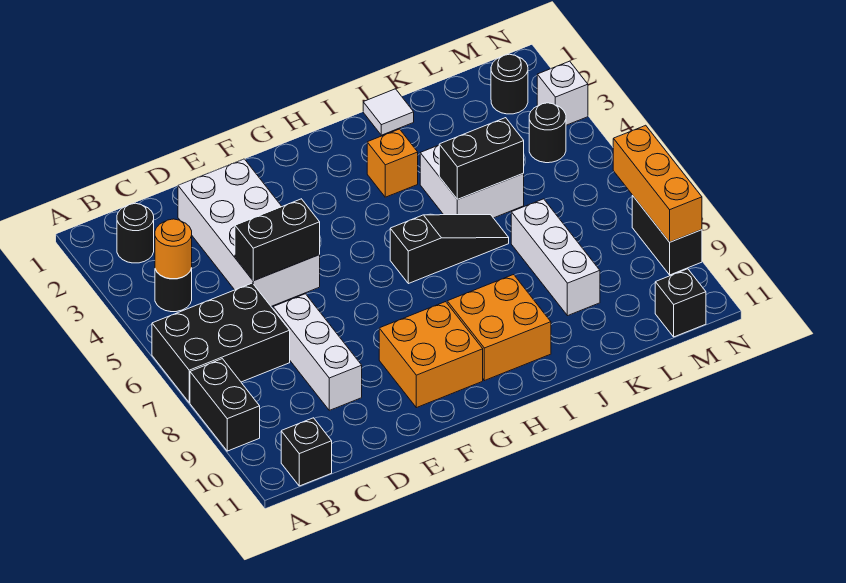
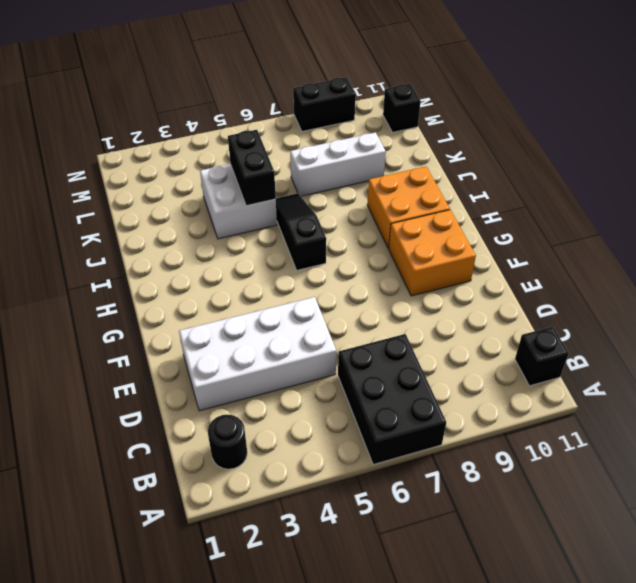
none -> black 1x2 brick [190,359,260,451]
none -> black 1x1 round brick [155,268,192,312]
none -> white 1x3 brick [273,294,362,410]

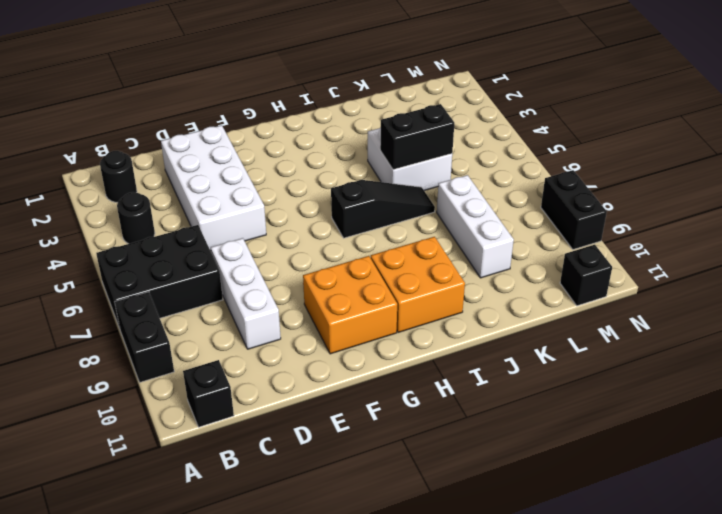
none -> orange 1x1 brick [367,129,418,197]
none -> white 1x1 tile [363,89,414,135]
none -> black 1x1 round brick [491,54,528,114]

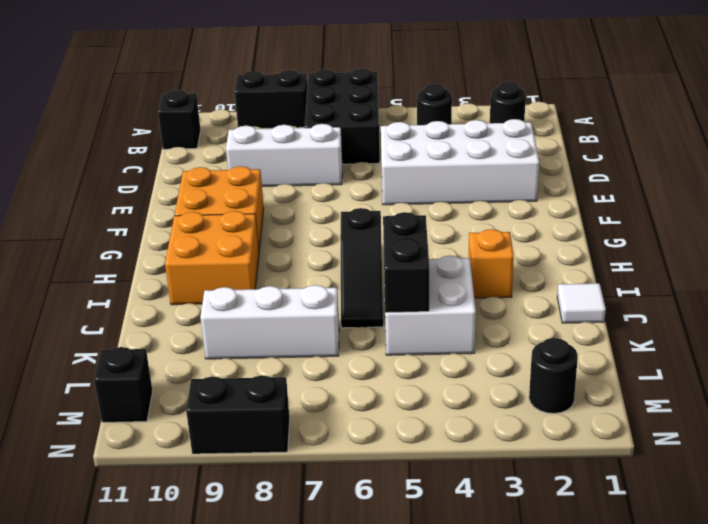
none -> black 1x1 round brick [529,103,566,163]
none -> white 1x1 brick [537,61,588,125]
none -> orange 1x1 round brick [155,219,192,279]

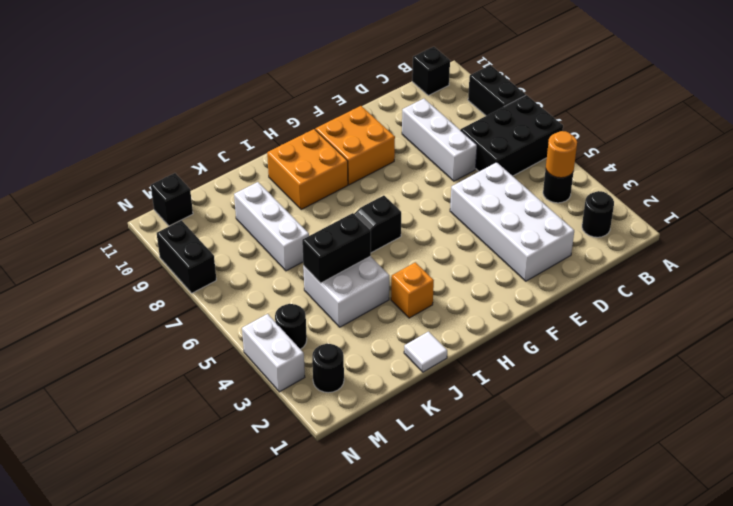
white 1x2 brick [242,314,305,392] -> white 1x1 brick [537,61,588,125]
none -> black 1x2 brick [235,199,320,281]
none -> orange 1x3 brick [613,125,702,242]

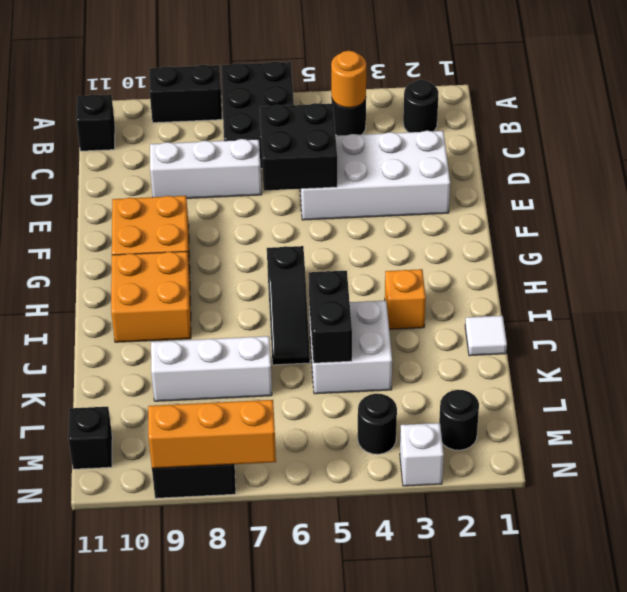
black 2x2 brick [260,103,337,191] -> black 1x2 brick [235,199,320,281]

